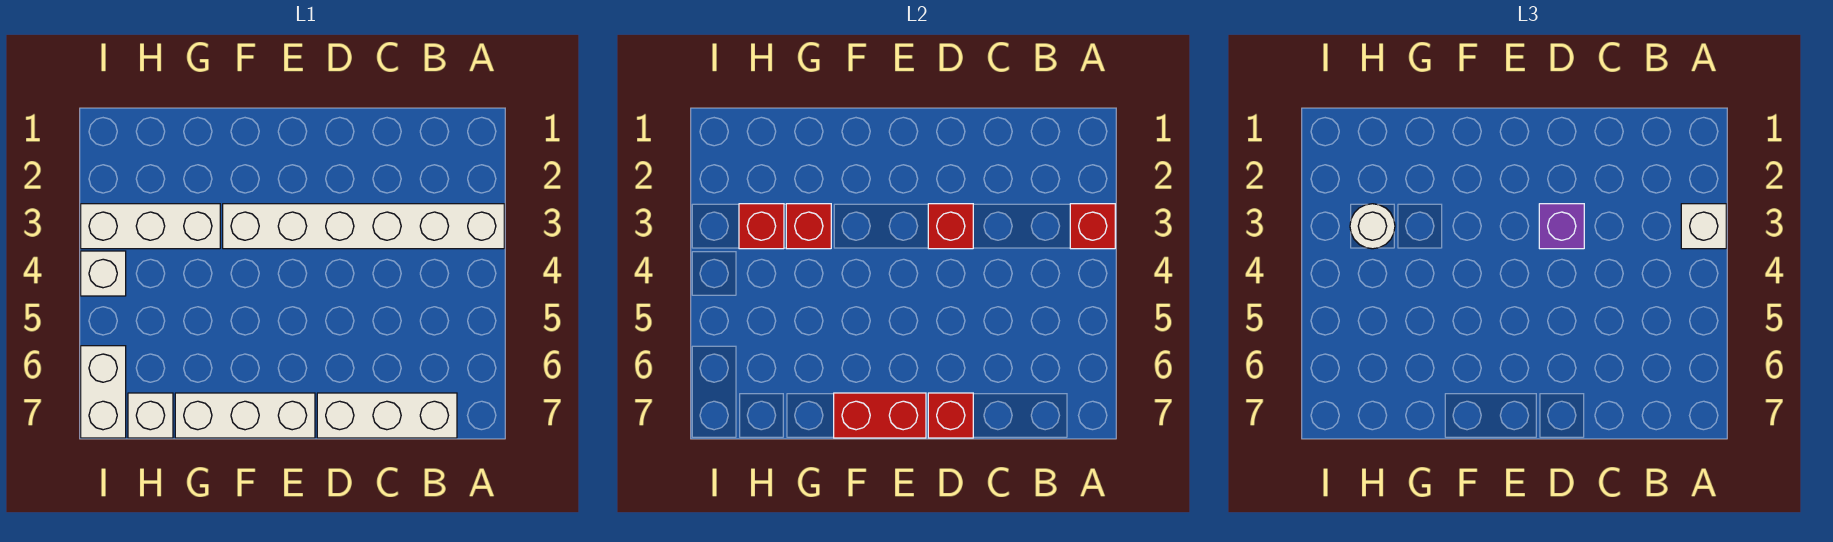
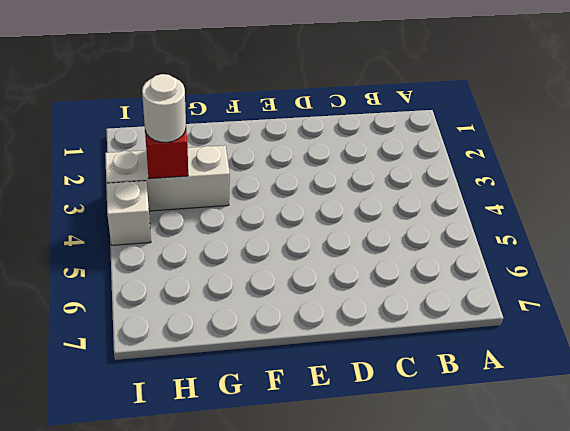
none -> white 1x6 brick [223,204,504,249]
none -> white 1x3 brick [317,393,457,438]
none -> white 1x3 brick [175,393,315,438]

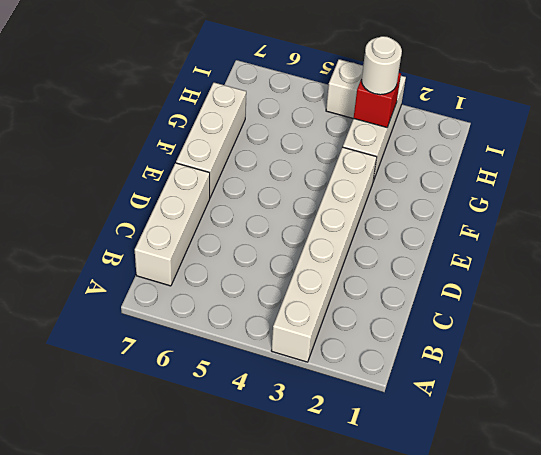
none -> white 1x1 brick [128,393,173,438]
none -> white 1x2 brick [81,346,126,438]
none -> red 1x1 brick [1070,204,1115,249]

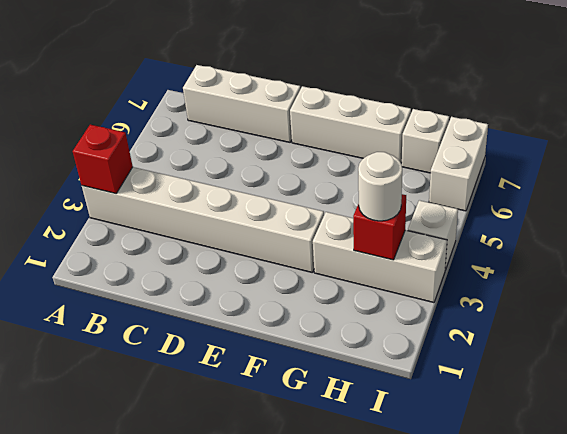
none -> red 1x1 brick [928,204,973,249]
none -> red 1x1 brick [928,393,973,438]
none -> red 1x2 brick [834,393,926,438]

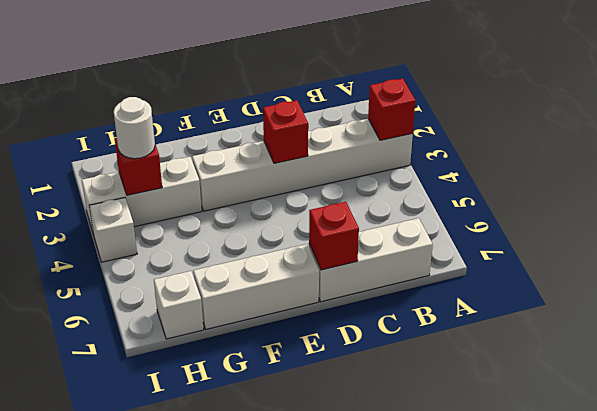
none -> white 1x2 brick [81,346,126,438]
none -> red 1x2 brick [834,393,926,438]
none -> red 1x1 brick [786,204,831,249]

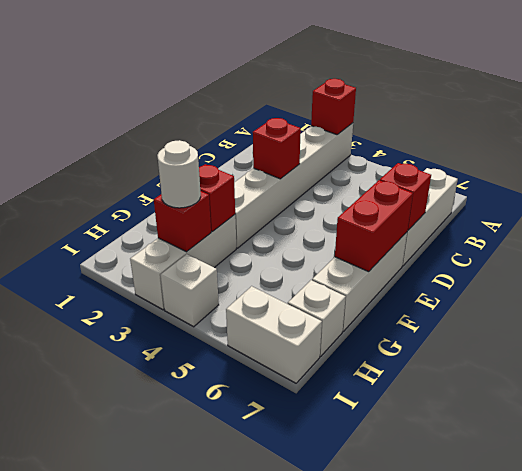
none -> white 1x1 brick [1681,204,1726,249]
none -> purple 1x1 brick [1539,204,1584,249]

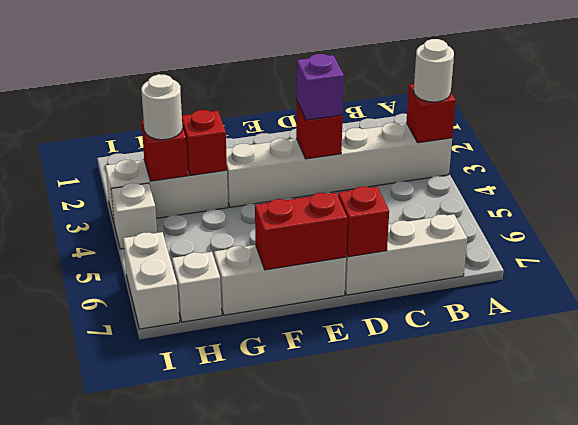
white 1x1 round brick [414,39,454,102] -> white 1x1 brick [1681,204,1726,249]

